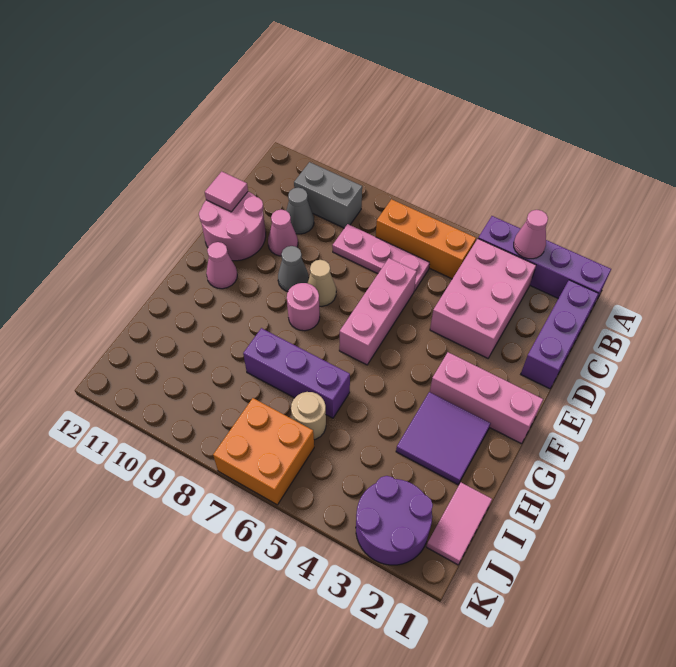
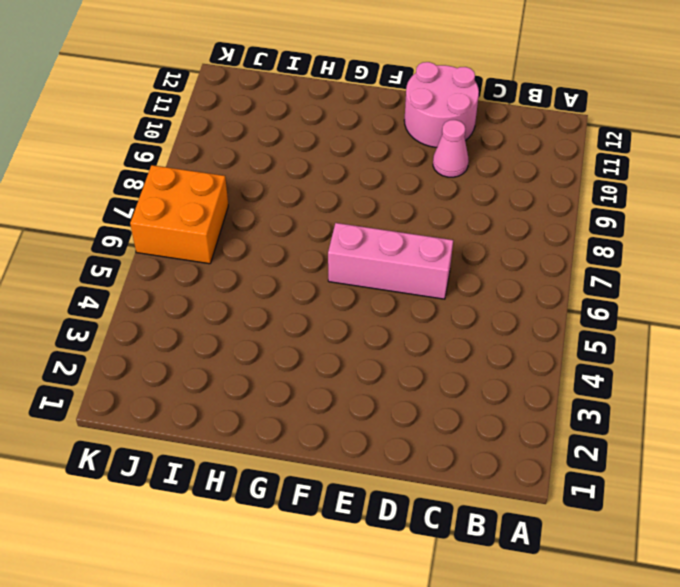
none -> purple 1x4 brick [478,216,611,308]
none -> purple 1x3 brick [521,280,599,389]
none -> pink 2x3 brick [430,239,536,358]

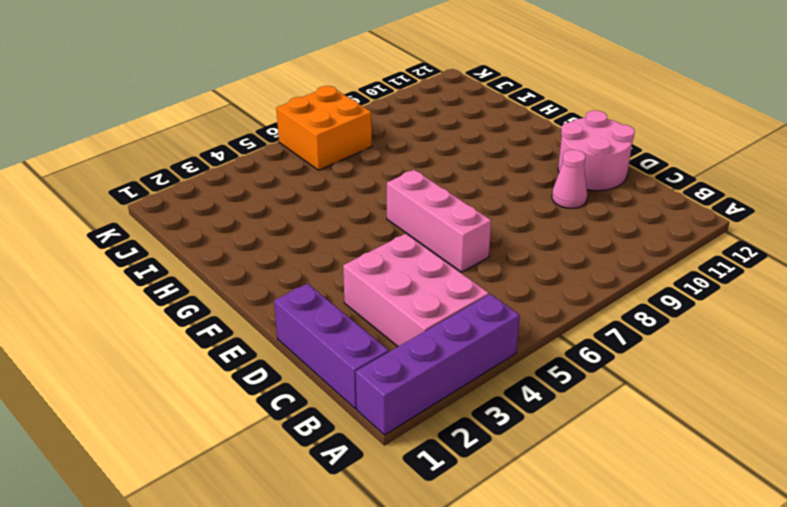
none -> orange 1x3 brick [376,199,476,279]
none -> grey 1x2 brick [294,162,362,228]
none -> pink 1x3 plate [332,224,430,291]

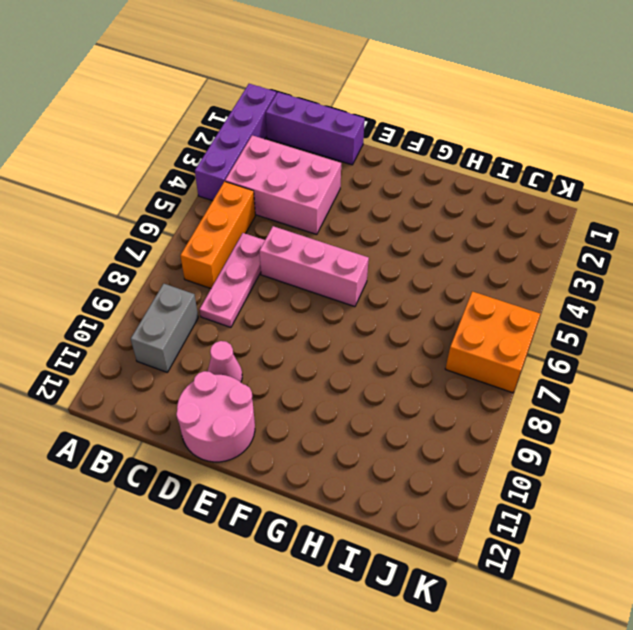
none -> grey 1x1 cone [286,188,314,234]
none -> tan 1x1 cone [307,260,336,306]
none -> grey 1x1 cone [278,246,309,292]

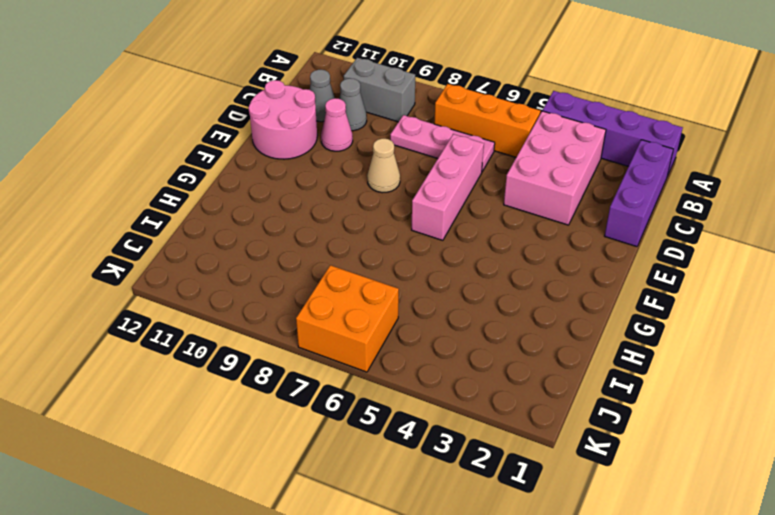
grey 1x1 cone [309,70,335,122] -> grey 1x1 cone moved to [278,246,309,292]
none -> pink 1x3 brick [430,352,543,444]
none -> pink 1x1 round brick [287,283,320,331]
none -> pink 1x1 cone [206,242,237,289]

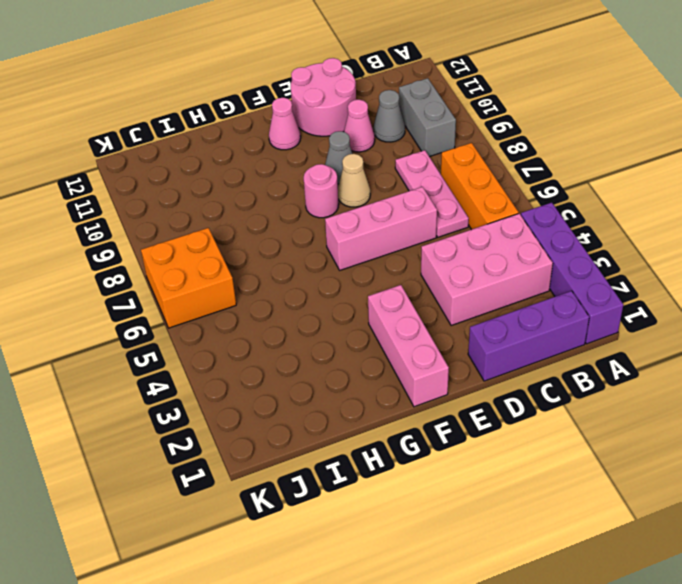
none -> purple 2x2 tile [396,392,491,485]
none -> purple 1x3 brick [243,328,350,418]
none -> pink 1x2 tile [426,483,492,565]

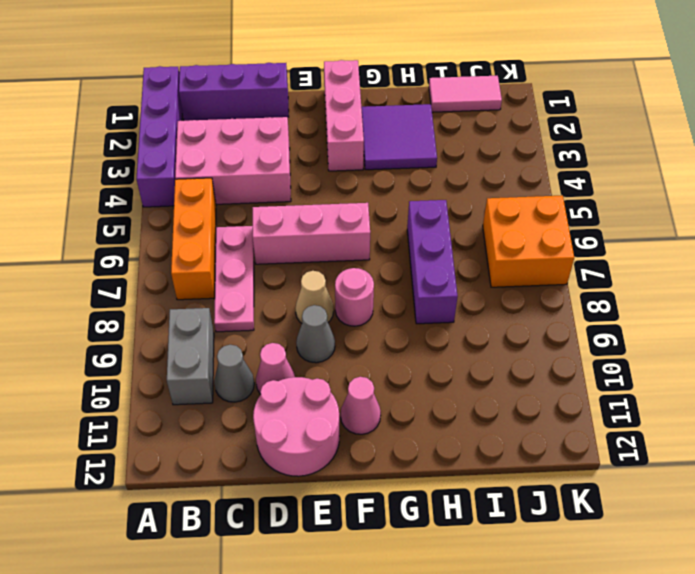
none -> tan 1x1 round brick [291,392,326,440]
none -> purple 2x2 round brick [356,476,433,565]
none -> pink 1x1 cone [514,210,548,259]

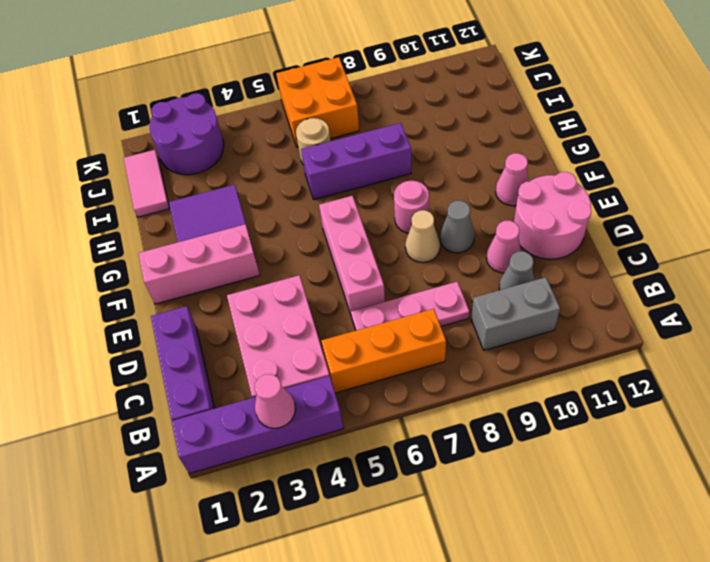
none -> pink 1x1 tile [205,172,248,212]

